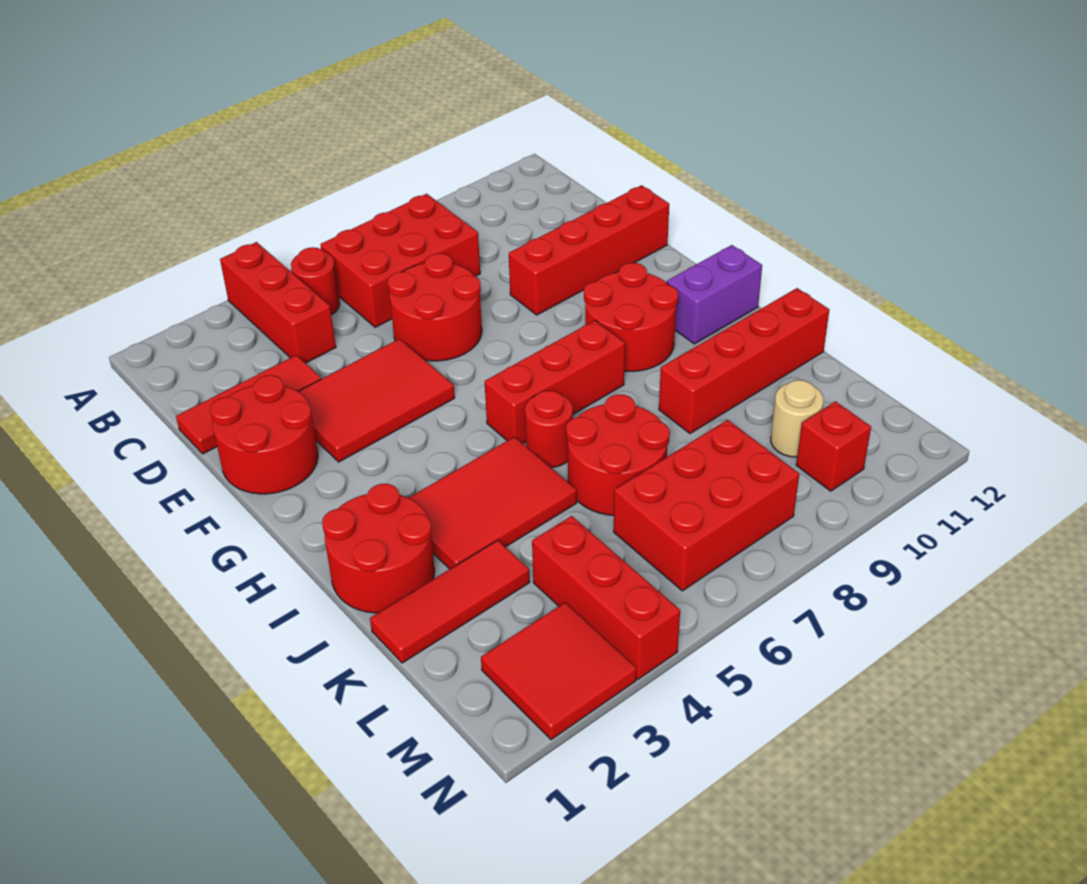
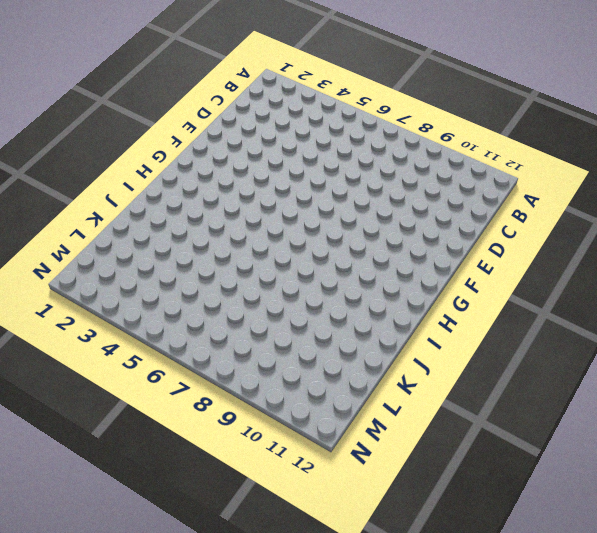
none -> red 1x3 brick [220,242,336,363]
none -> red 1x1 round brick [291,247,340,315]
none -> red 2x3 brick [320,194,480,327]

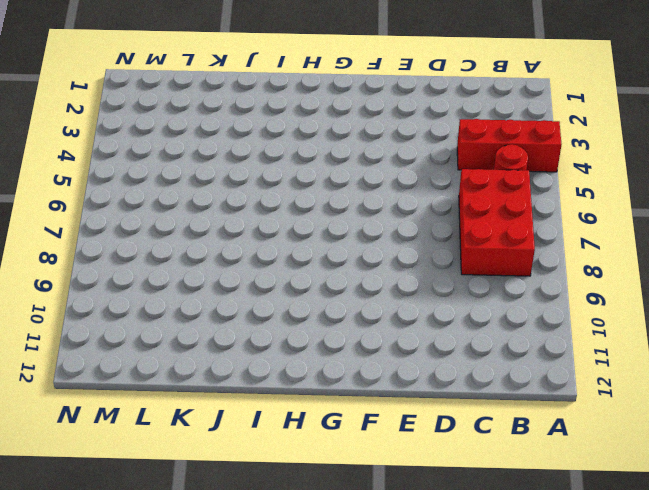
none -> red 1x3 tile [176,355,321,454]
none -> red 2x2 round brick [388,253,482,361]
none -> red 2x2 round brick [210,375,318,494]

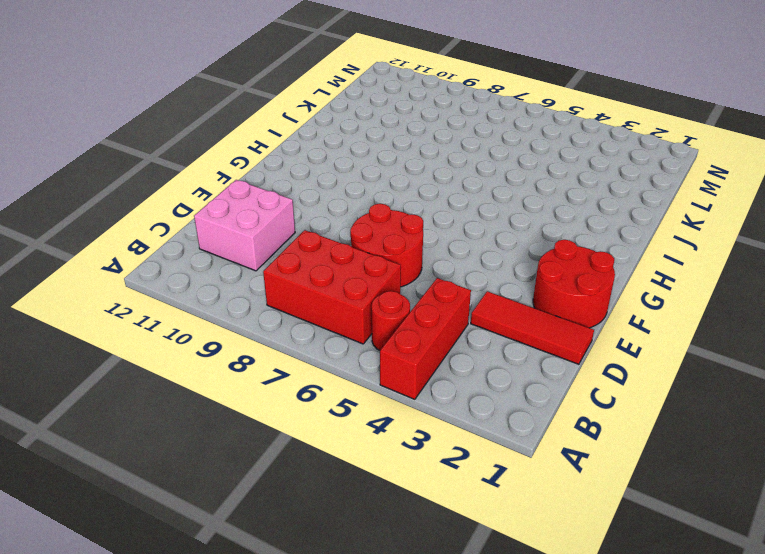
pink 2x2 brick [194,180,295,271] -> none
none -> red 2x3 tile [298,339,455,462]
none -> red 1x4 brick [509,185,669,315]
none -> red 2x2 round brick [584,263,678,371]

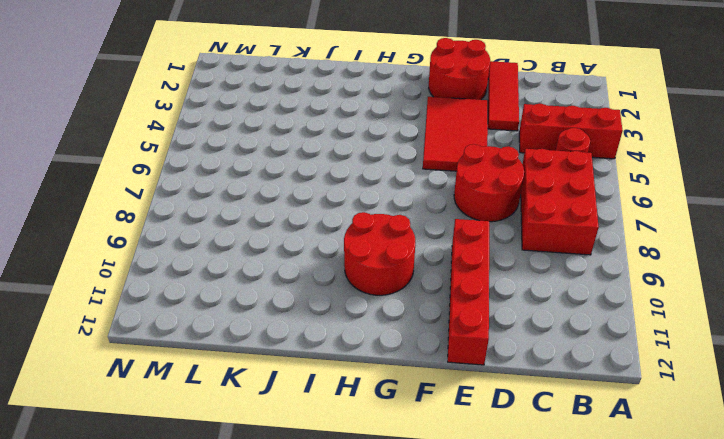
none -> red 1x3 brick [484,320,625,443]
none -> purple 1x2 brick [667,245,762,344]
none -> red 2x2 round brick [322,484,435,613]

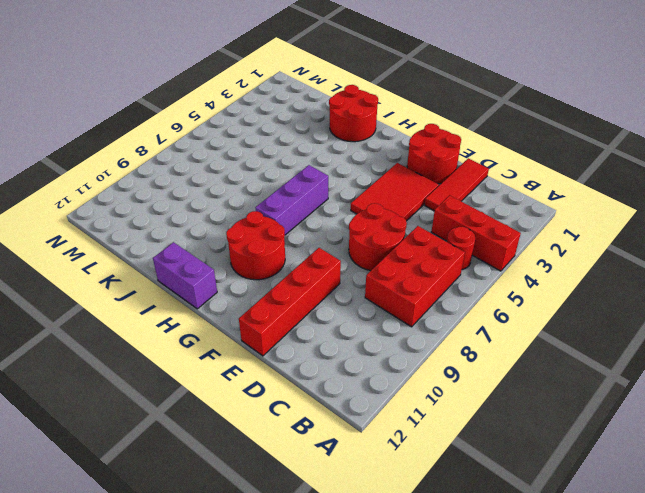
purple 1x3 brick [255,165,328,235] -> red 1x3 brick [484,320,625,443]
purple 1x2 brick [153,242,217,309] -> purple 1x2 brick turned to [667,245,762,344]
none -> red 2x3 tile [409,437,577,569]
none -> red 1x1 round brick [525,391,573,468]
none -> red 2x2 round brick [566,394,670,516]

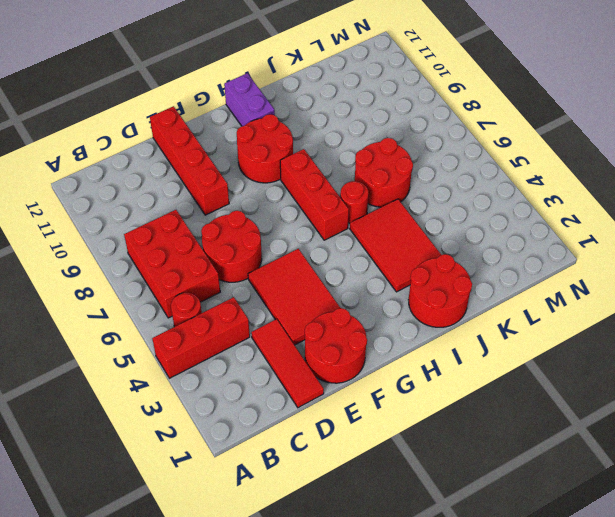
none -> red 1x4 brick [659,288,829,433]
none -> red 1x3 tile [370,540,530,663]
none -> red 1x3 brick [532,516,680,679]

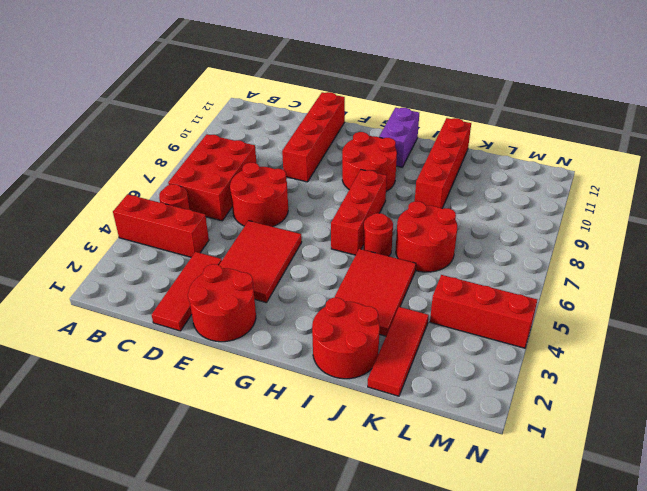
none -> red 2x3 brick [614,420,799,591]
none -> tan 1x1 round brick [771,380,823,457]
none -> red 2x2 tile [481,602,636,740]

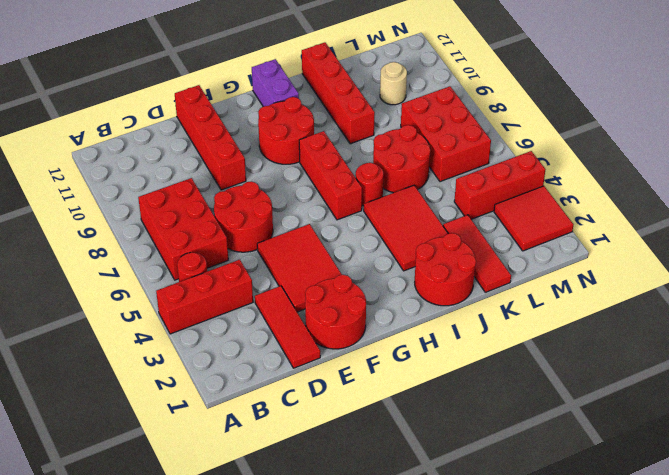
none -> red 1x1 brick [796,401,871,491]

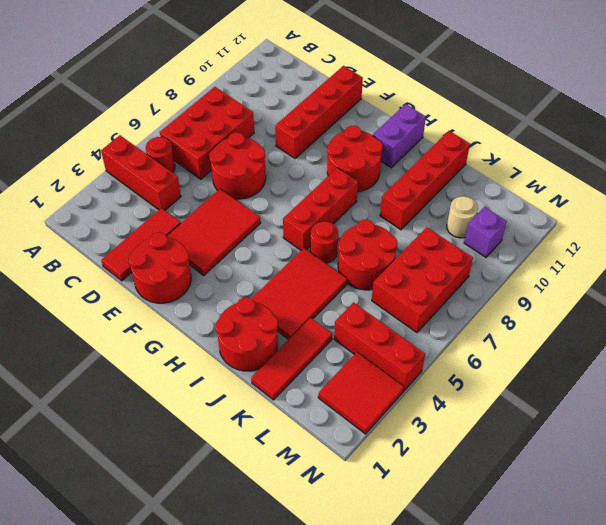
purple 1x1 brick [464,207,507,257] -> red 1x1 brick [796,401,871,491]

